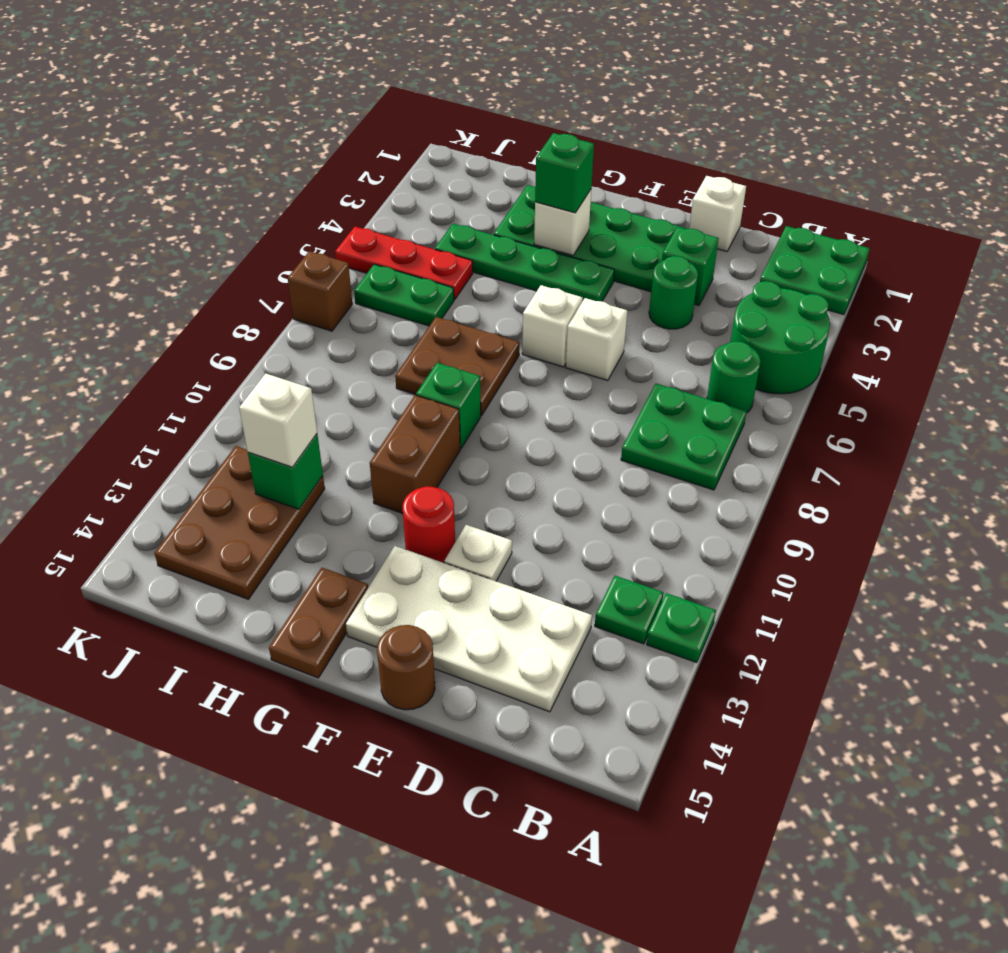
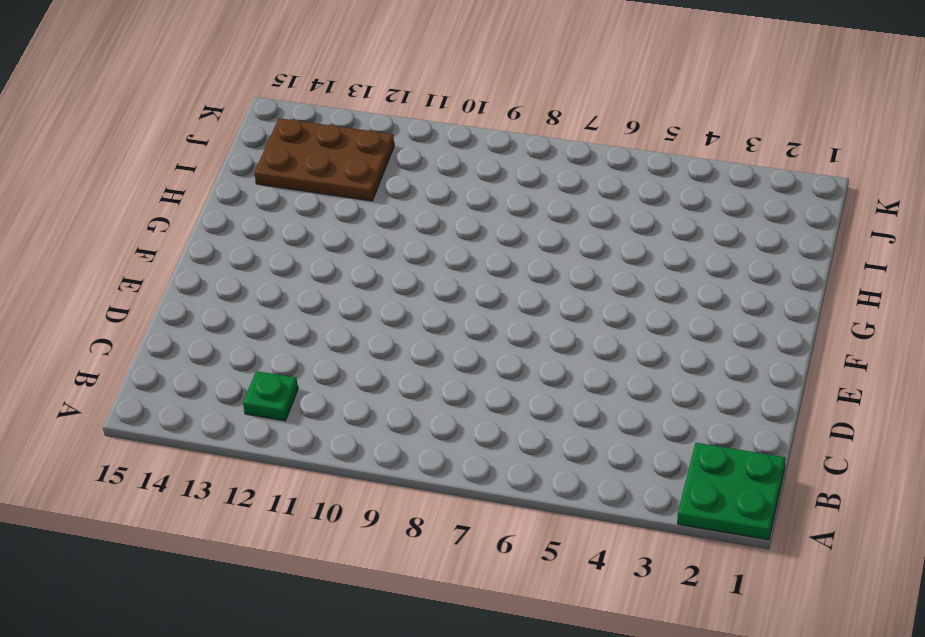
none -> green 2x2 round brick [730,281,830,394]
none -> green 1x1 plate [647,593,716,663]
none -> green 1x1 round brick [707,341,761,413]

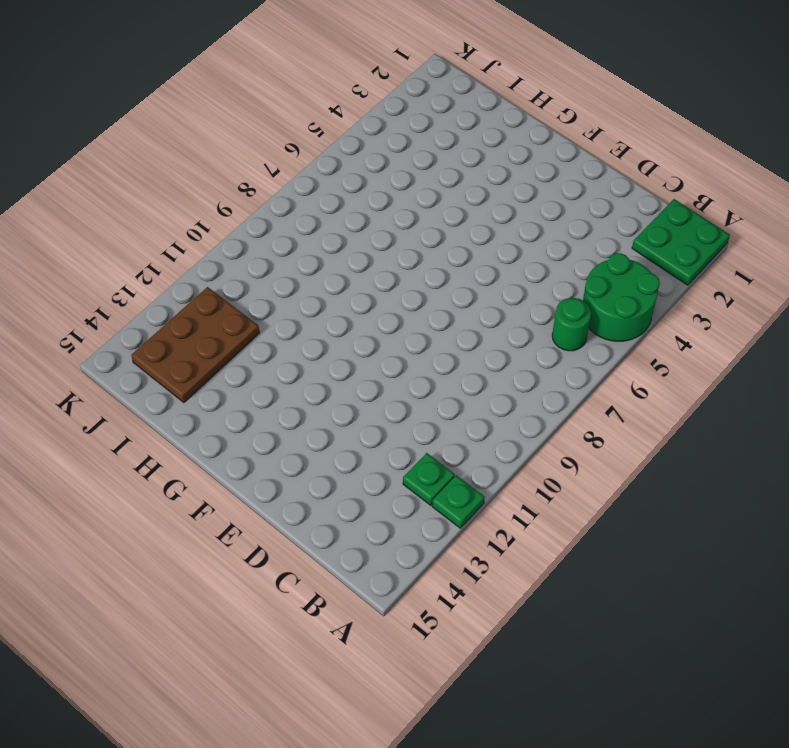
none -> green 2x2 plate [621,384,747,490]
none -> white 2x4 plate [346,546,592,712]
none -> white 1x1 brick [689,176,746,251]

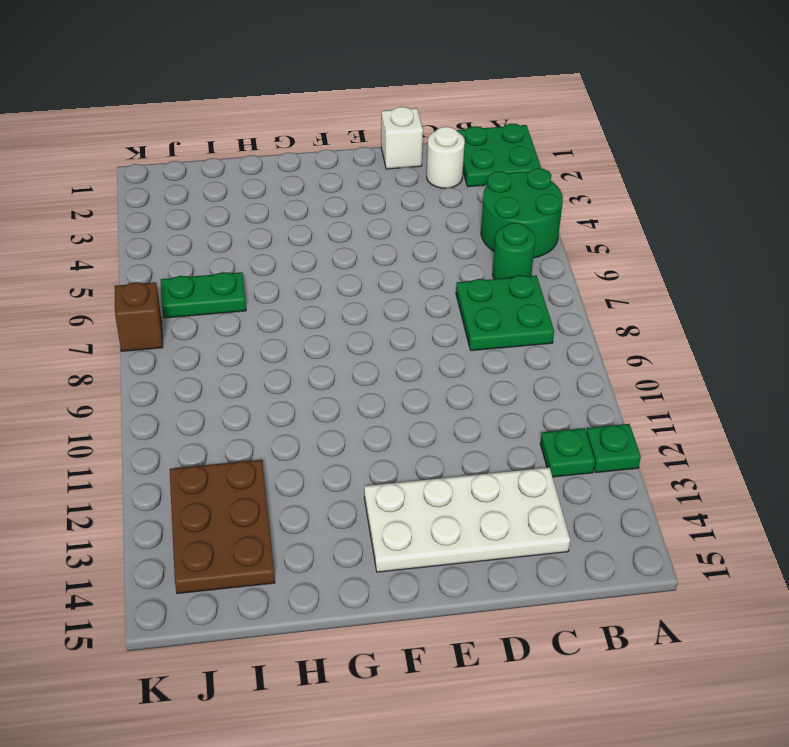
white 1x1 round brick [427,127,465,188] -> none
none -> green 1x1 brick [662,227,719,305]
none -> green 1x1 round brick [649,256,698,329]
none -> green 2x4 plate [494,185,687,292]

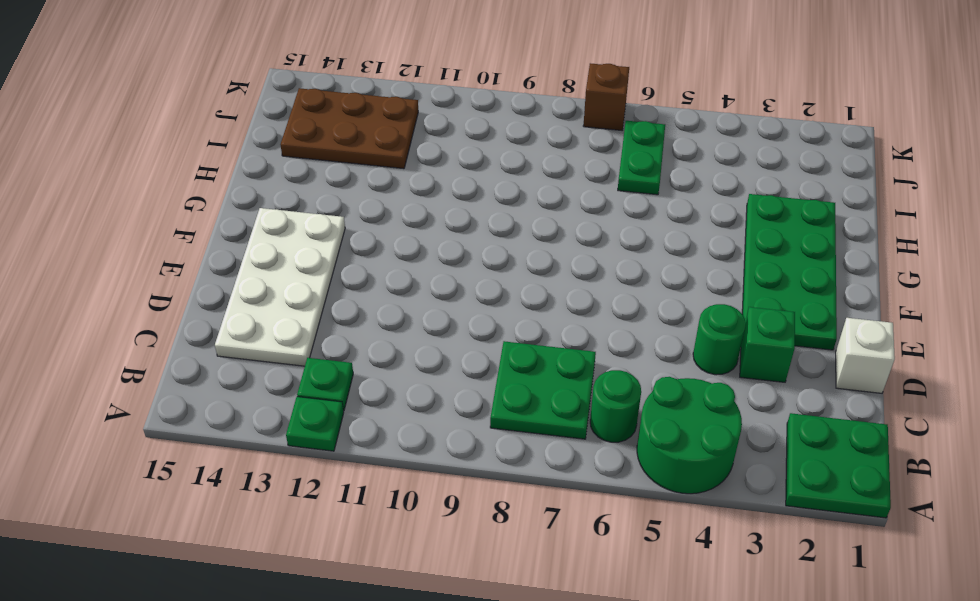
none -> white 1x1 brick [566,298,627,381]
none -> white 1x1 plate [444,525,512,581]
none -> brown 1x1 round brick [377,625,435,710]

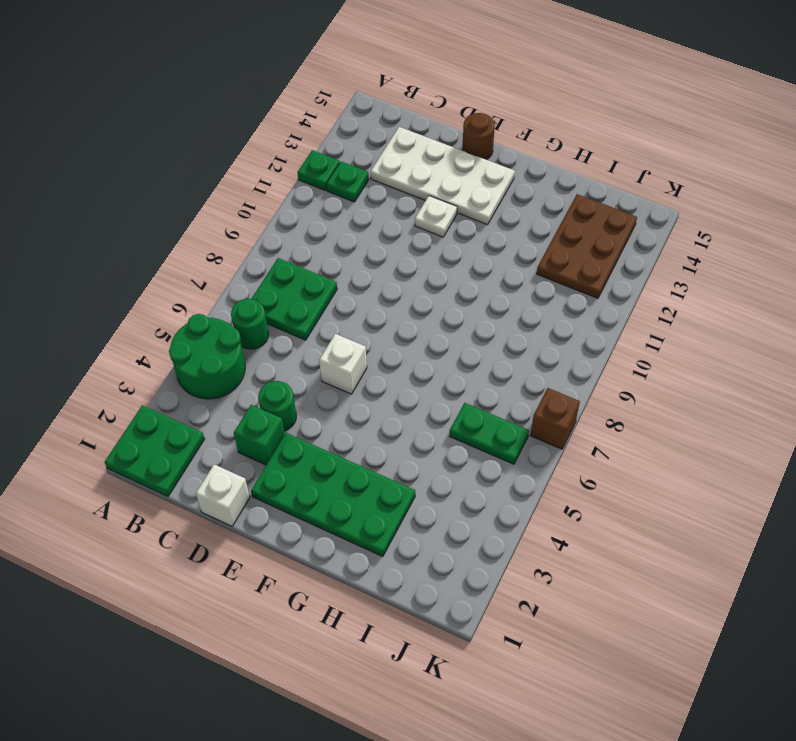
none -> green 1x4 plate [435,224,614,301]
none -> white 1x1 brick [522,285,583,367]
none -> red 1x1 round brick [403,486,455,563]

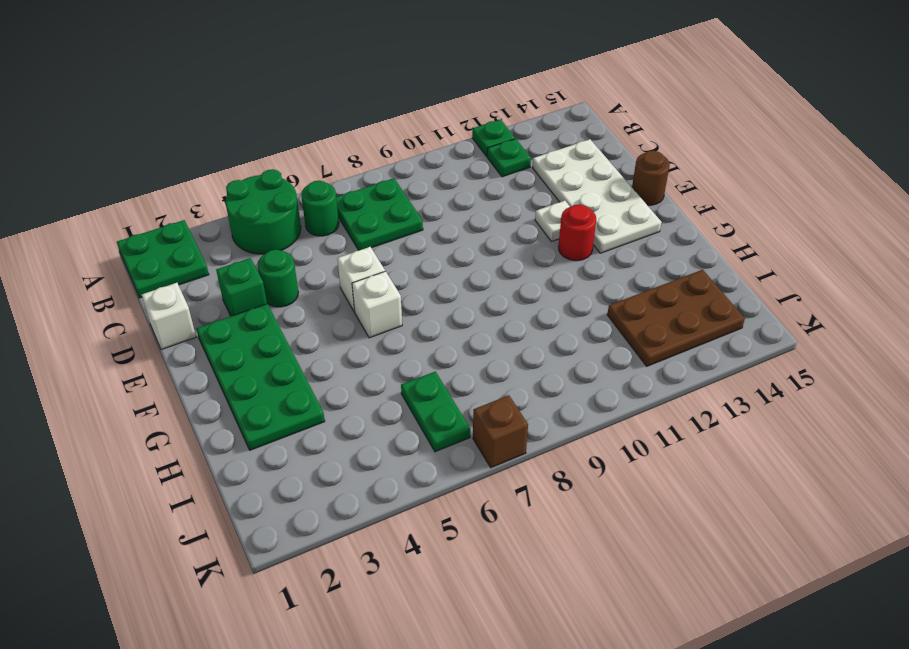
none -> green 1x4 plate [435,224,614,301]
none -> brown 2x2 plate [395,317,519,416]
none -> green 1x1 brick [416,363,481,448]

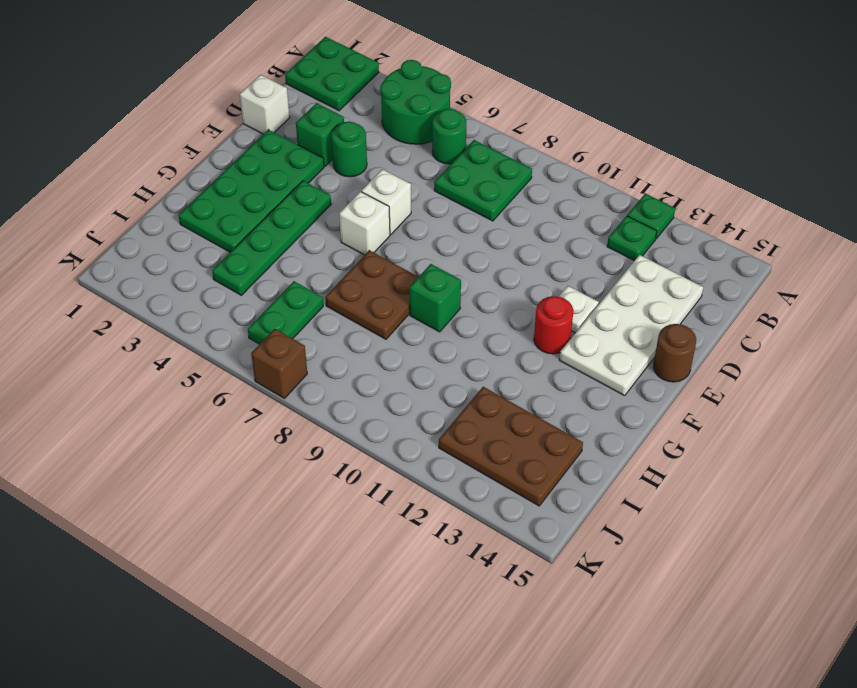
none -> brown 1x2 brick [370,395,460,513]
none -> brown 1x2 plate [269,568,368,678]
none -> red 1x3 plate [335,227,473,300]

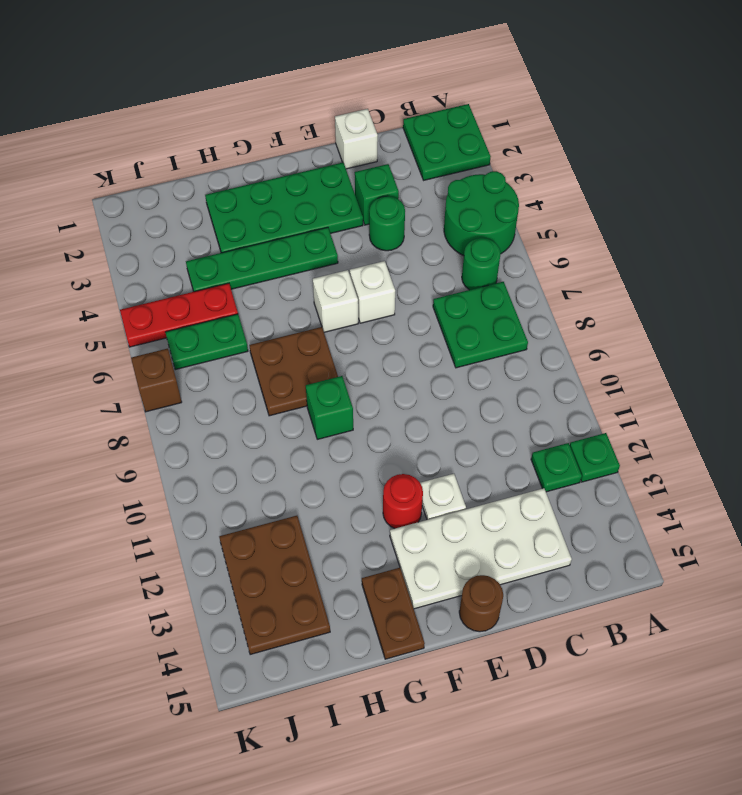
none -> brown 1x2 brick [370,395,460,513]
none -> white 1x1 brick [534,190,591,255]
none -> green 1x1 brick [248,434,323,509]

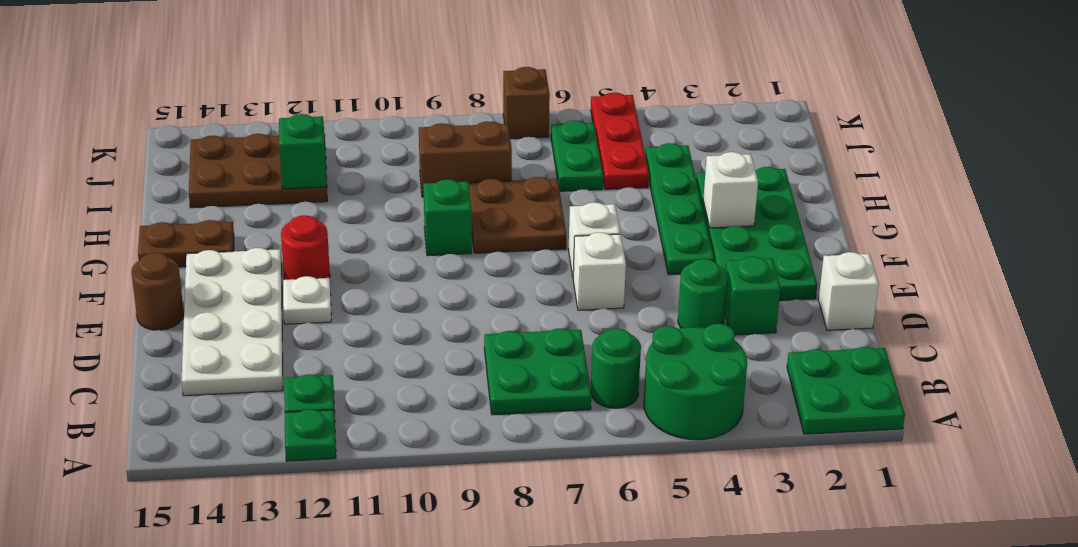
brown 1x2 brick [419,121,512,197] -> brown 1x2 brick moved to [370,395,460,513]
none -> green 1x1 brick [535,133,594,213]
none -> white 1x1 brick [239,374,317,467]

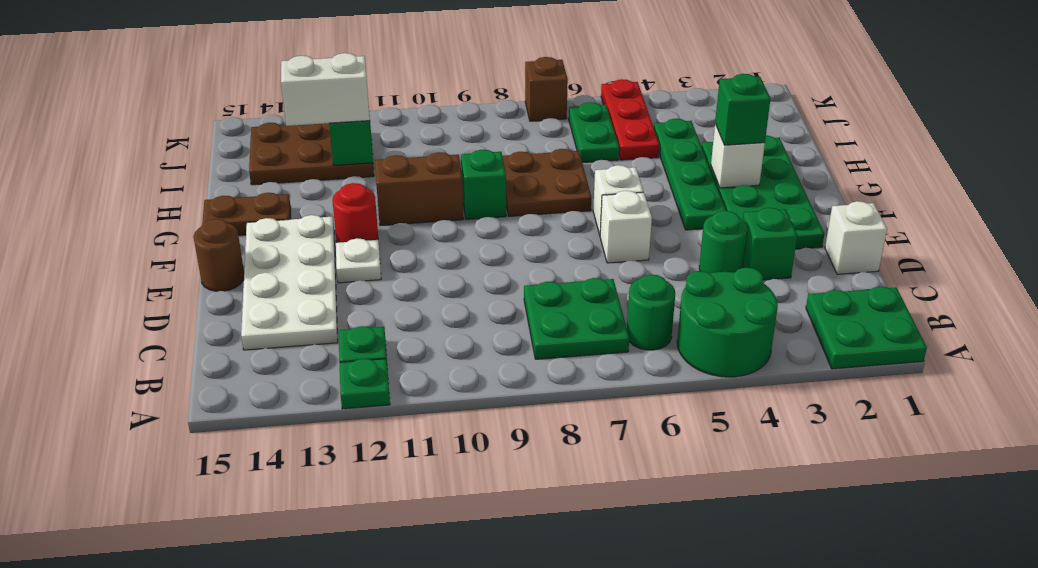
white 1x2 brick [281,53,370,126] -> white 1x1 brick [239,374,317,467]

